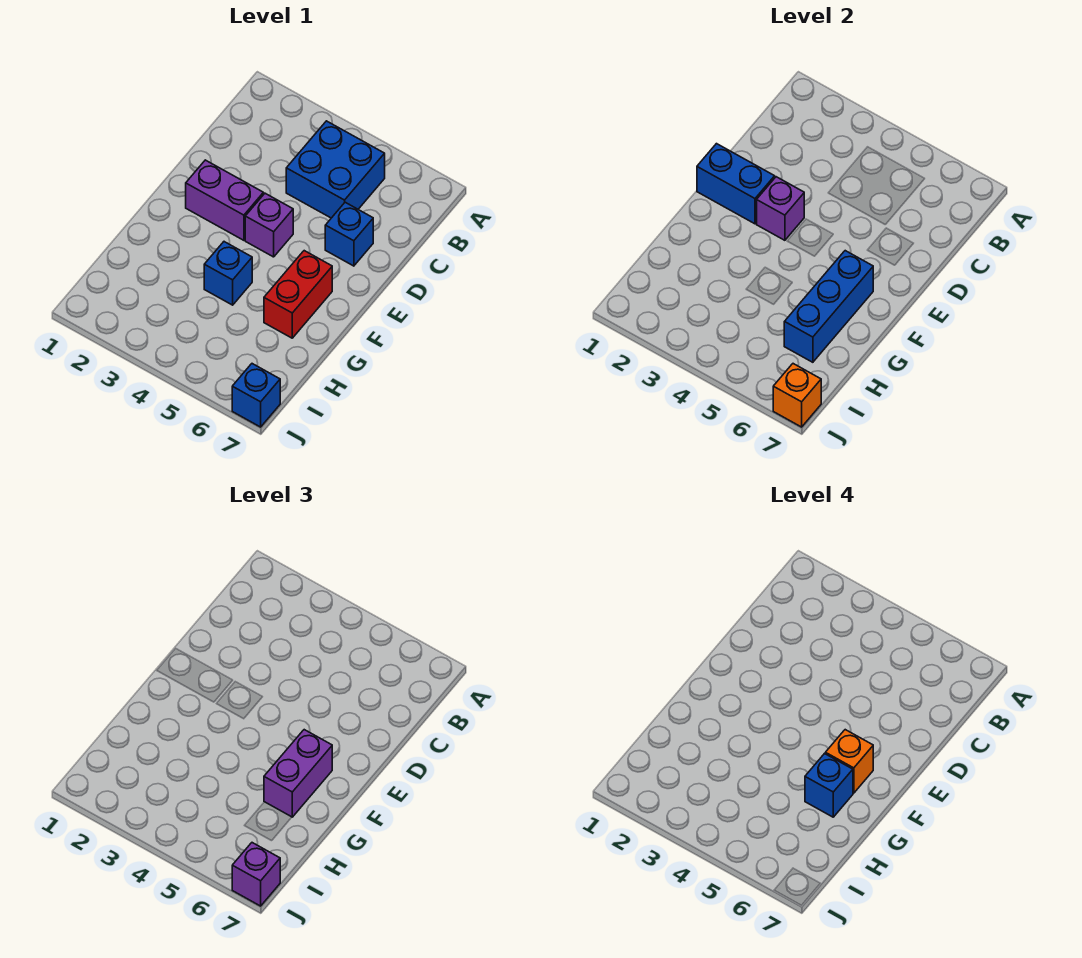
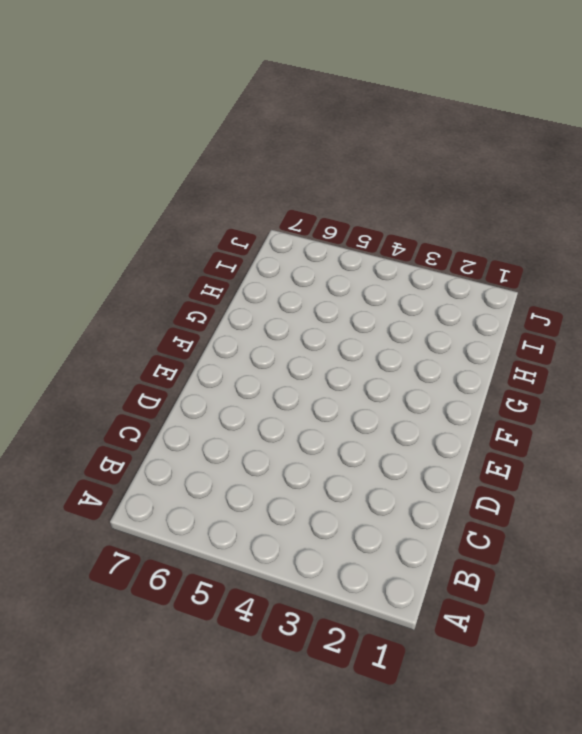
none -> blue 2x2 brick [286,121,385,218]
none -> blue 1x1 brick [325,202,373,266]
none -> purple 1x2 brick [186,160,263,240]

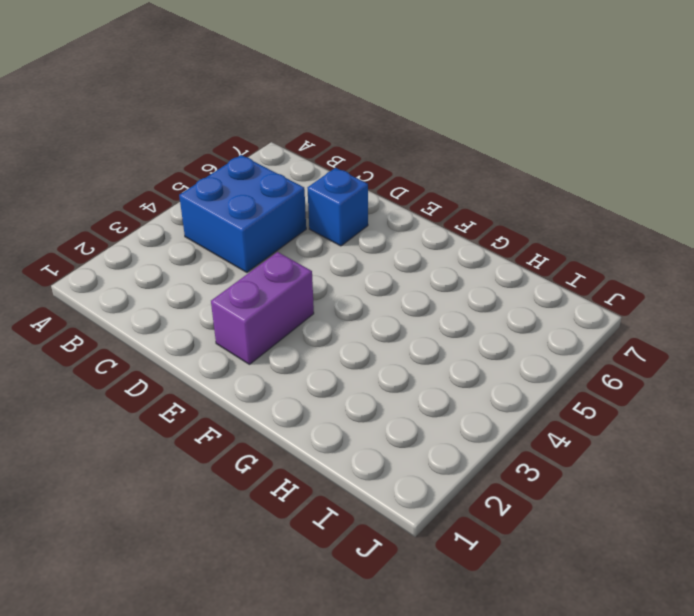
none -> purple 1x1 brick [245,193,293,257]
none -> red 1x2 brick [264,251,332,338]
none -> blue 1x1 brick [204,242,252,305]

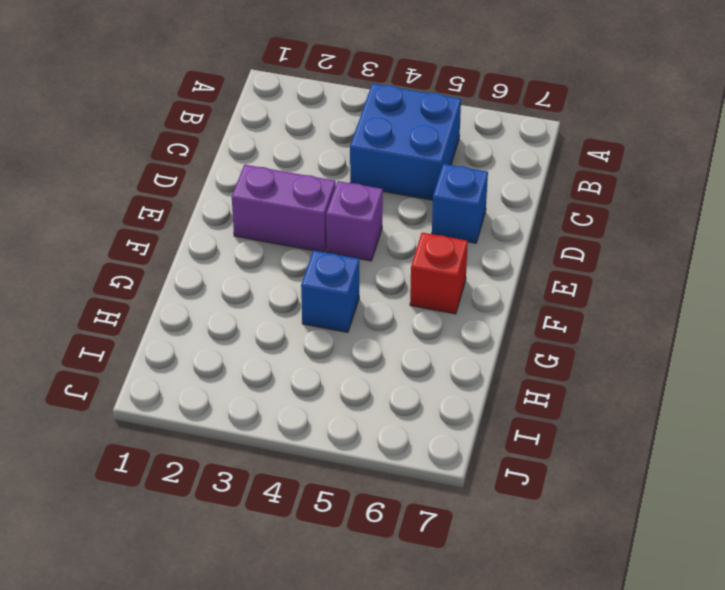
red 1x1 brick [410,233,468,314] -> red 1x2 brick [264,251,332,338]
none -> blue 1x1 brick [232,364,280,427]
none -> blue 1x2 brick [697,144,775,224]
none -> purple 1x1 brick [757,177,804,240]

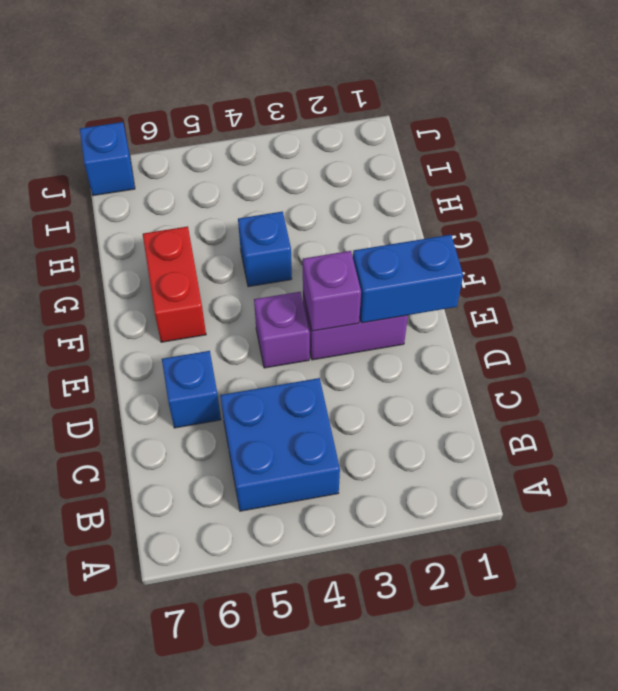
none -> blue 1x3 brick [784,251,873,362]
none -> orange 1x1 brick [773,364,821,427]
none -> purple 1x2 brick [264,730,332,817]

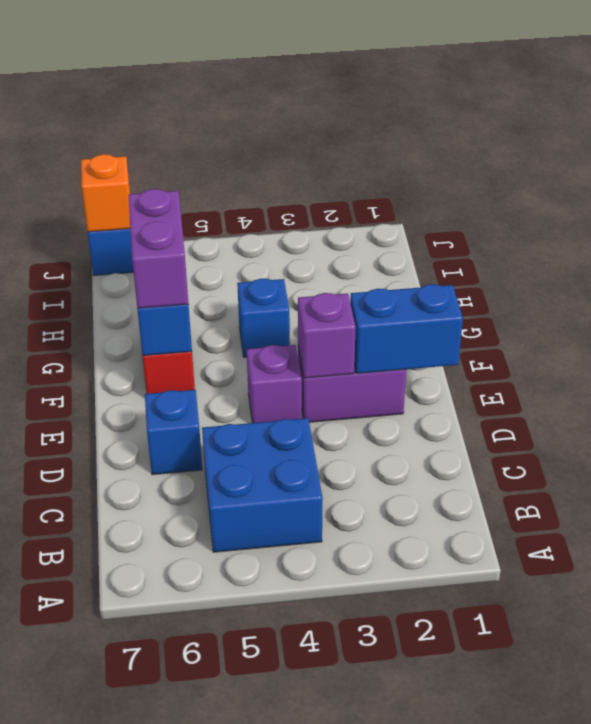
none -> purple 1x1 brick [232,843,280,906]
none -> orange 1x1 brick [825,730,873,793]
none -> blue 1x1 brick [805,754,853,817]

